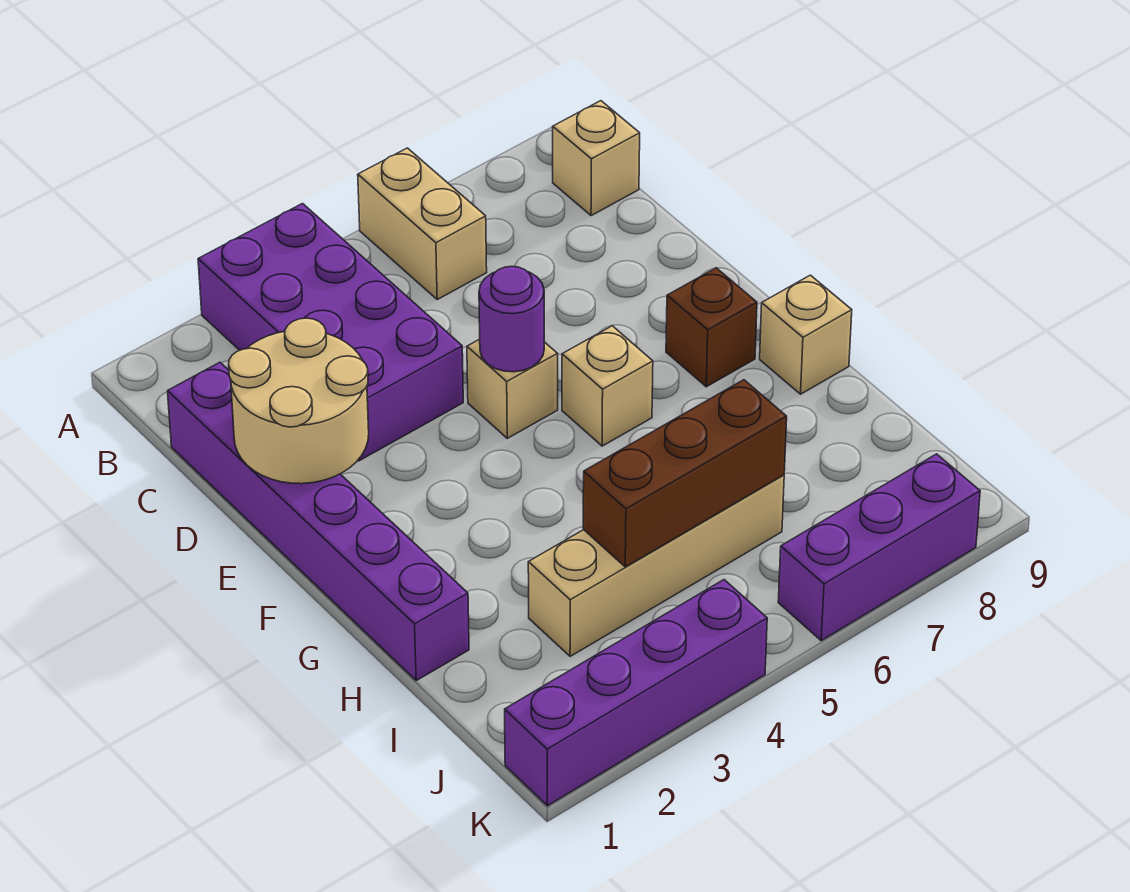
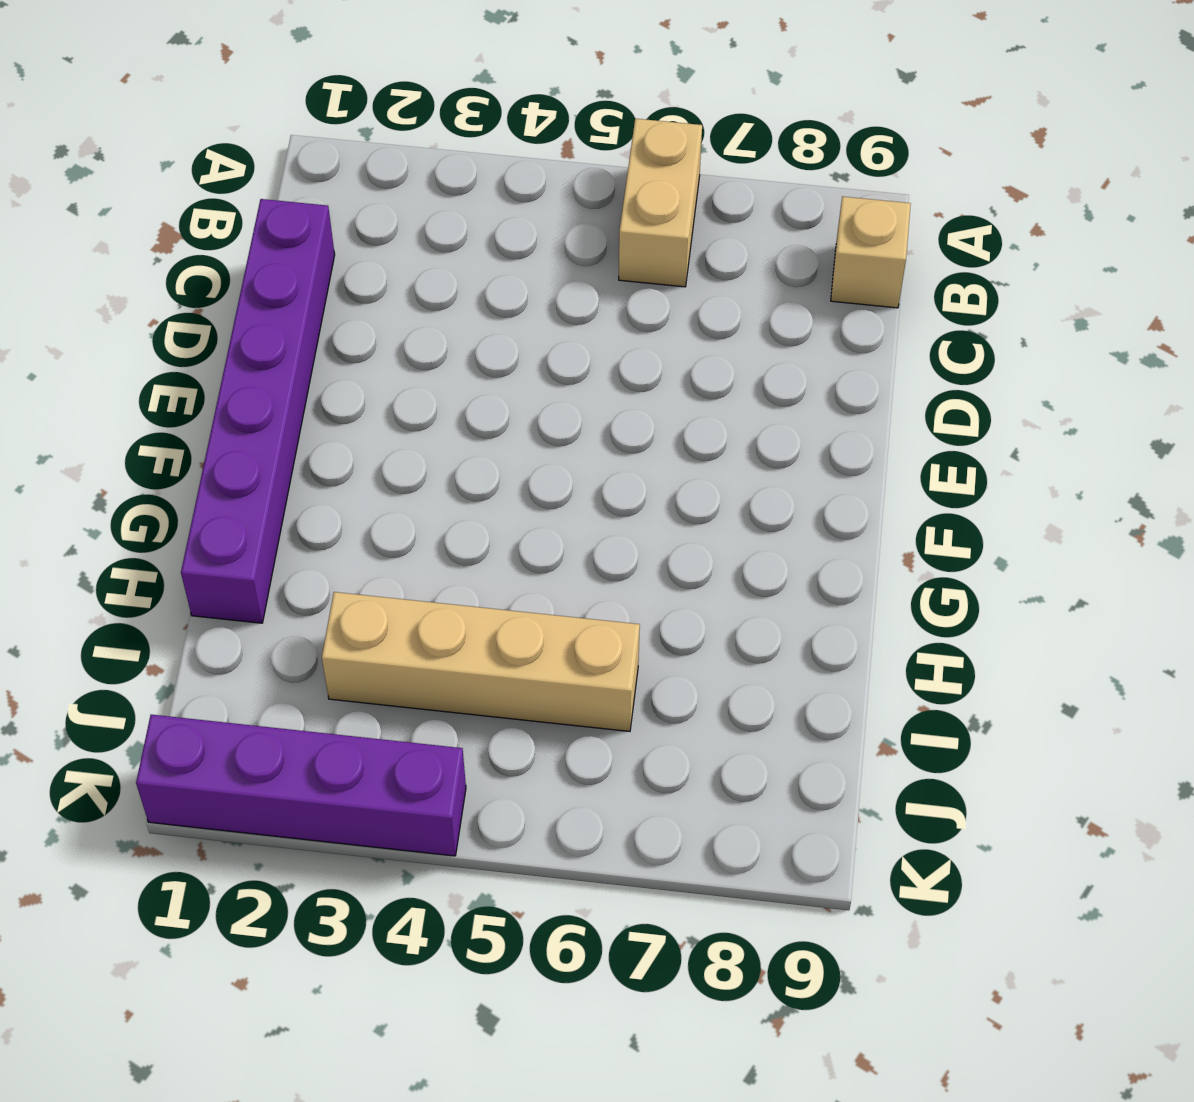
none -> purple 2x4 brick [198,204,463,461]
none -> tan 1x1 brick [467,339,558,438]
none -> tan 1x1 brick [562,326,653,446]

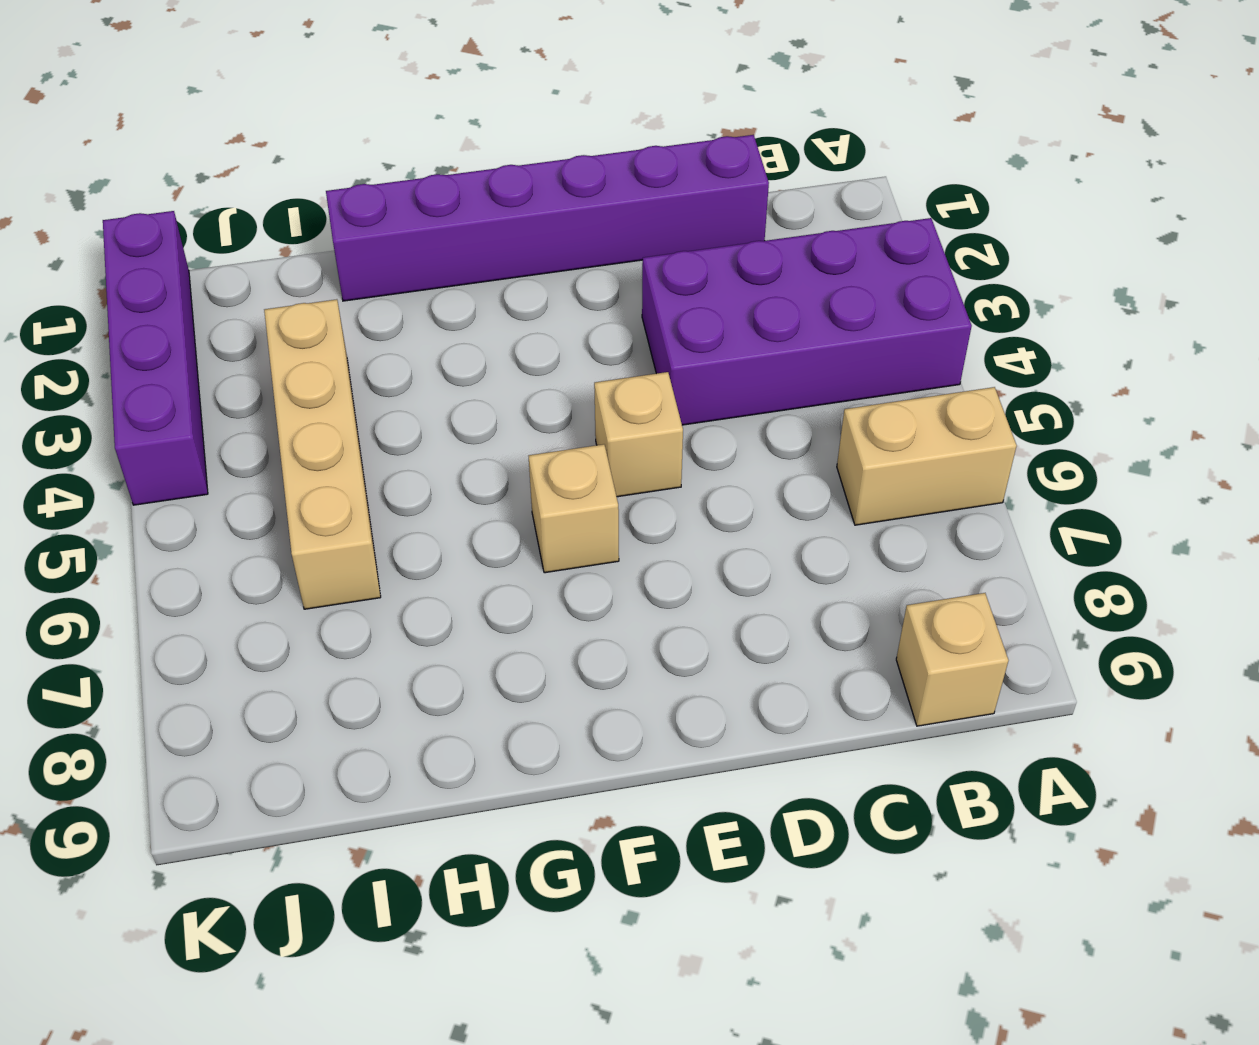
none -> brown 1x1 brick [666,268,757,387]
none -> tan 1x1 brick [760,275,852,394]
none -> purple 1x3 brick [778,454,980,641]

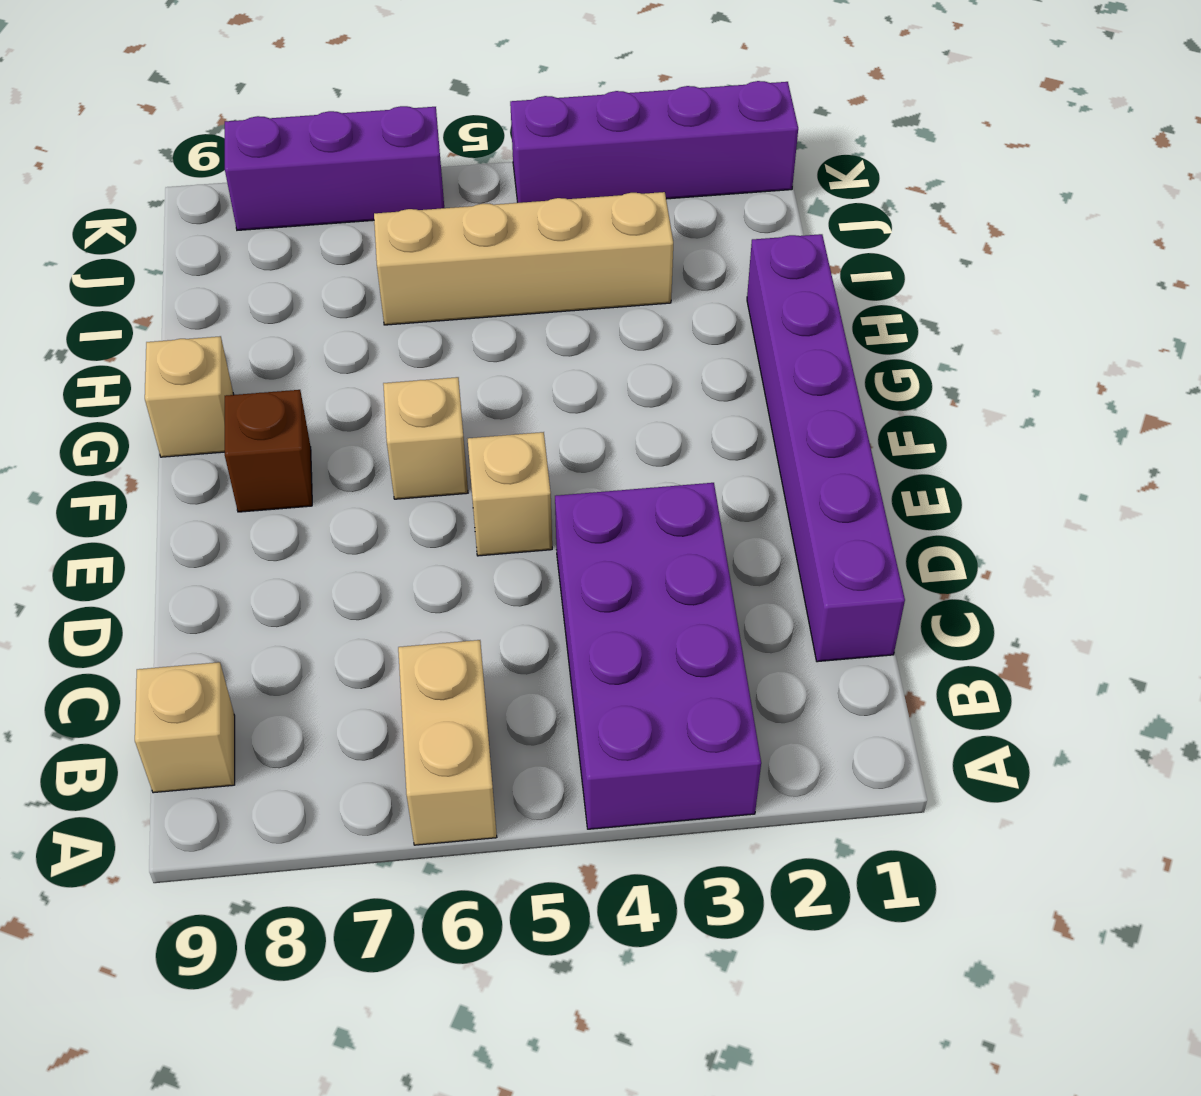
none -> tan 2x2 round brick [229,318,369,484]
none -> purple 1x1 round brick [479,266,544,372]
none -> brown 1x3 brick [583,380,787,567]

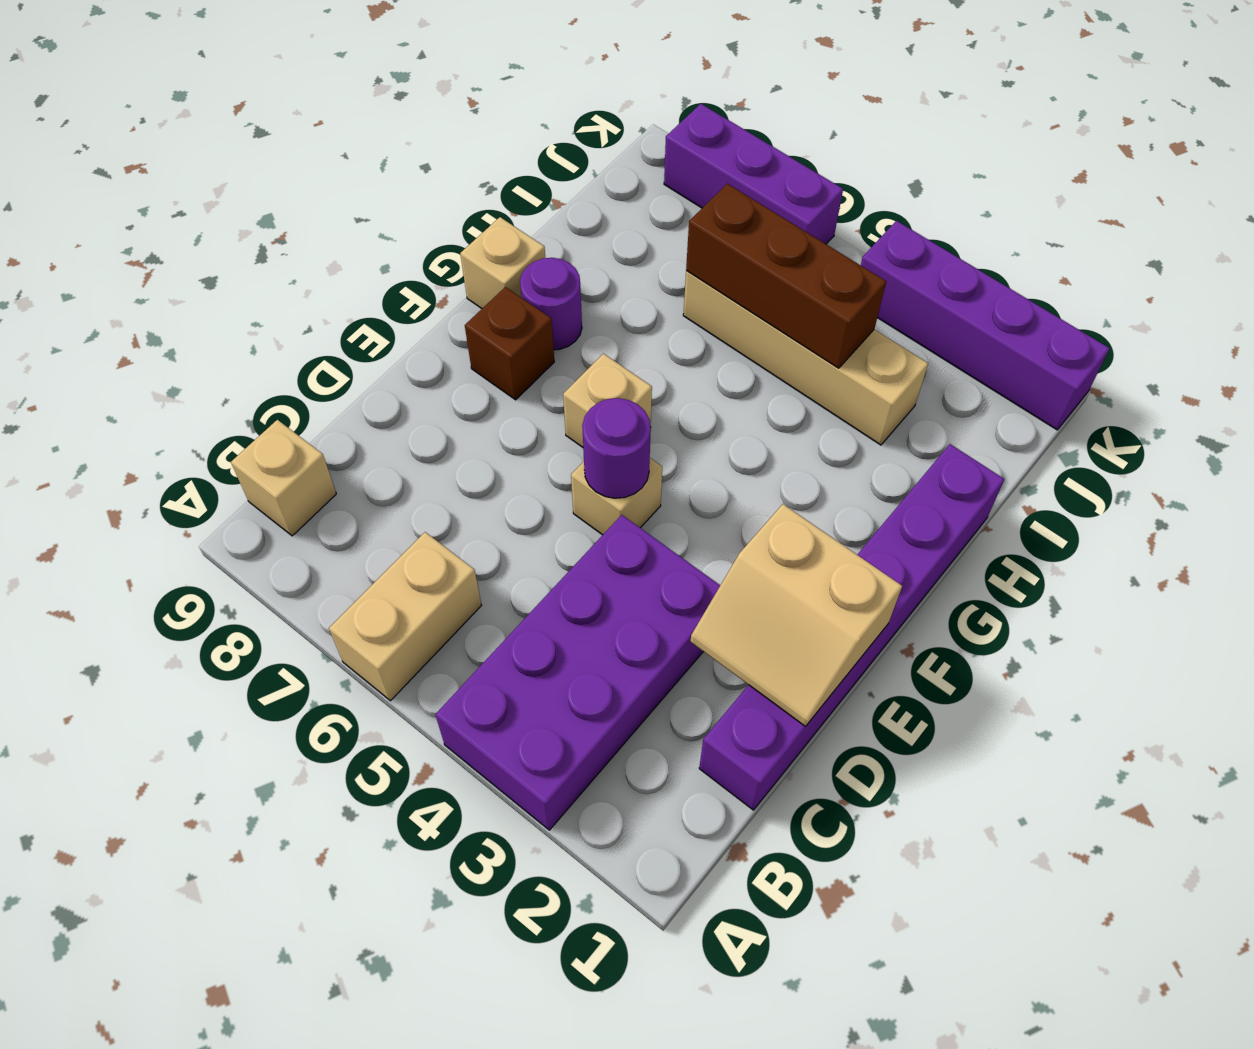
tan 2x2 slope [690,504,902,726] -> tan 2x2 round brick [229,318,369,484]
purple 1x1 round brick [520,258,582,350] -> none

